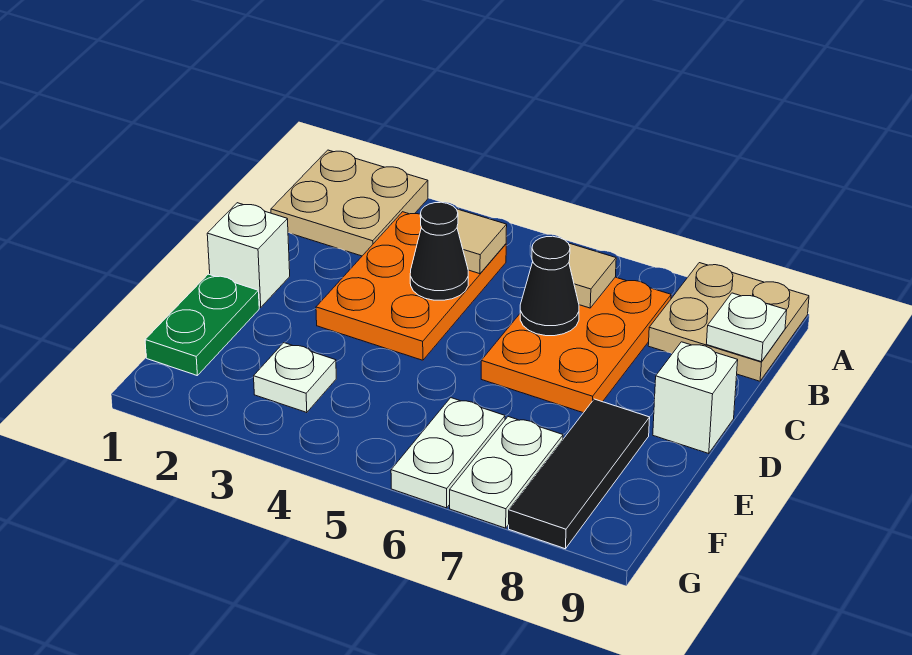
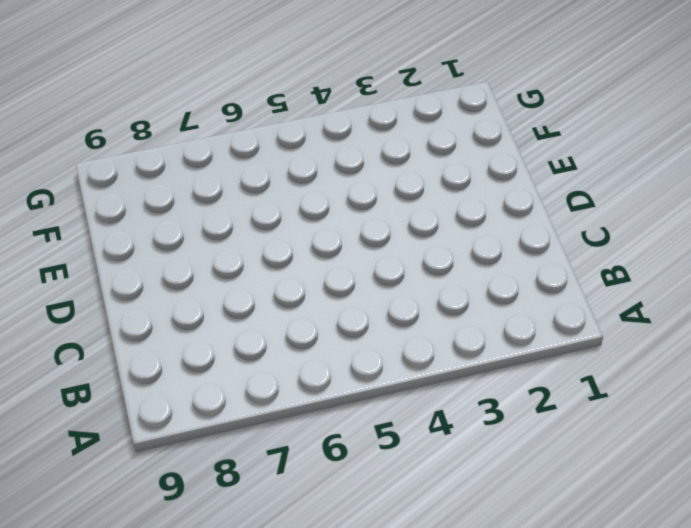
none -> tan 2x2 plate [271,150,428,256]
none -> tan 2x2 plate [648,263,809,381]
none -> orange 2x3 plate [316,212,506,360]

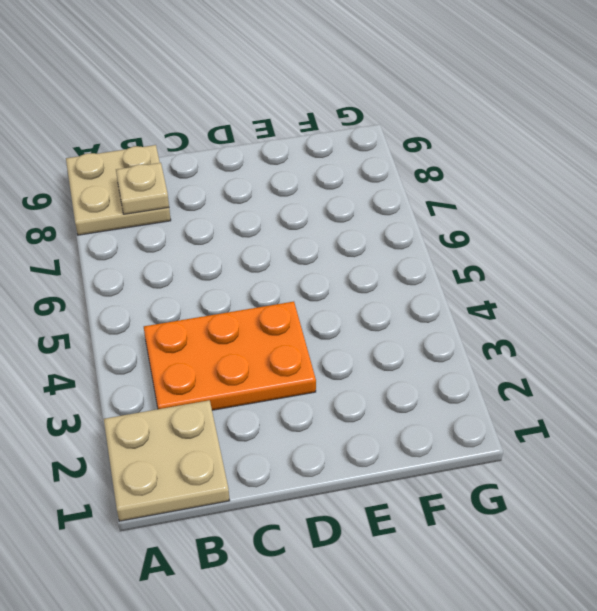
tan 1x1 plate [116,163,169,214] -> none
none -> orange 2x3 plate [481,277,671,413]
none -> white 1x1 brick [207,203,290,307]
none -> white 1x1 brick [653,342,738,454]

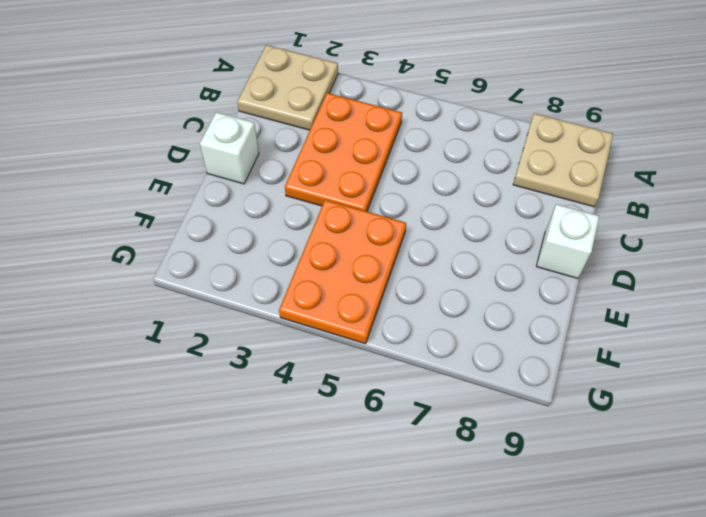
orange 2x3 plate [279,200,406,344] -> orange 2x3 plate moved to [481,277,671,413]
none -> green 1x2 plate [145,274,259,375]
none -> black 1x3 tile [509,399,650,549]
none -> white 1x1 plate [254,343,336,413]

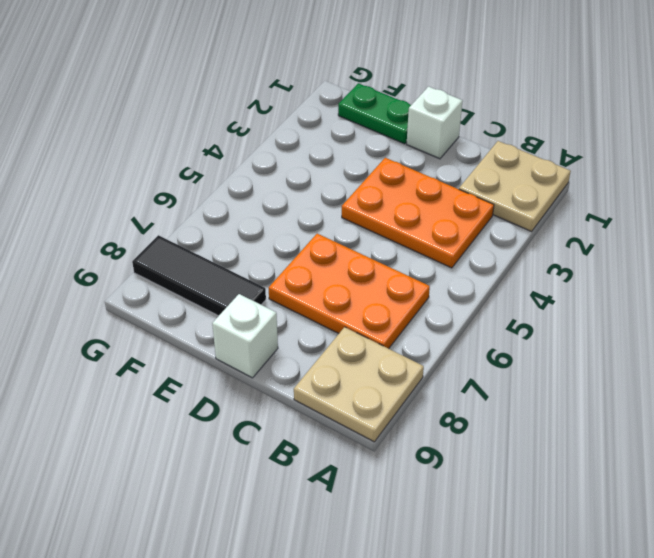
none -> white 1x1 plate [254,343,336,413]
none -> white 1x2 plate [391,398,505,508]
none -> white 1x2 plate [450,417,563,528]

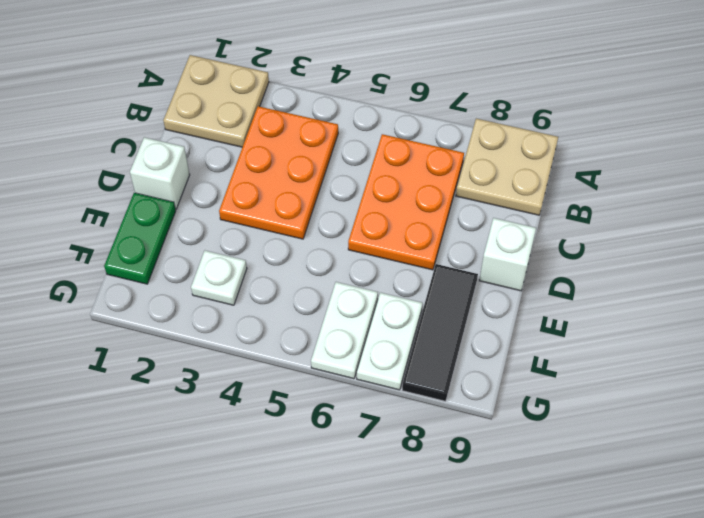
none -> tan 1x1 tile [457,209,507,274]
none -> tan 1x1 tile [569,243,616,308]
none -> white 1x1 plate [707,293,787,362]

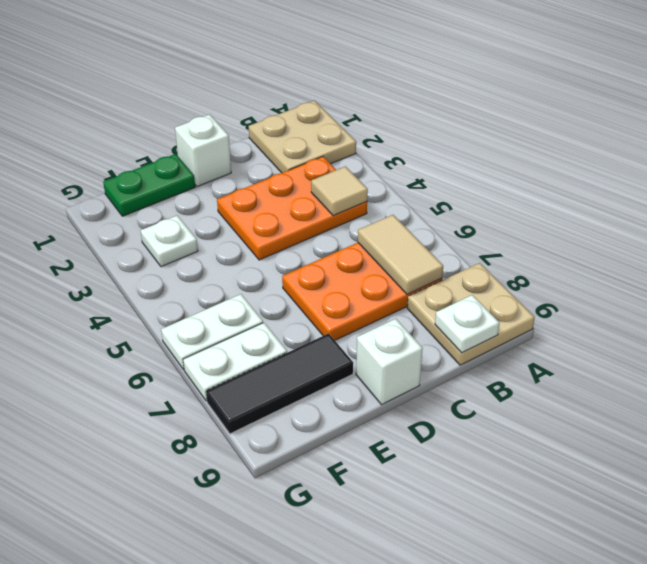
tan 1x2 tile [358,215,443,294] -> tan 1x1 tile [569,243,616,308]
none -> black 1x1 cone [410,202,468,300]
none -> black 1x1 cone [520,236,579,336]

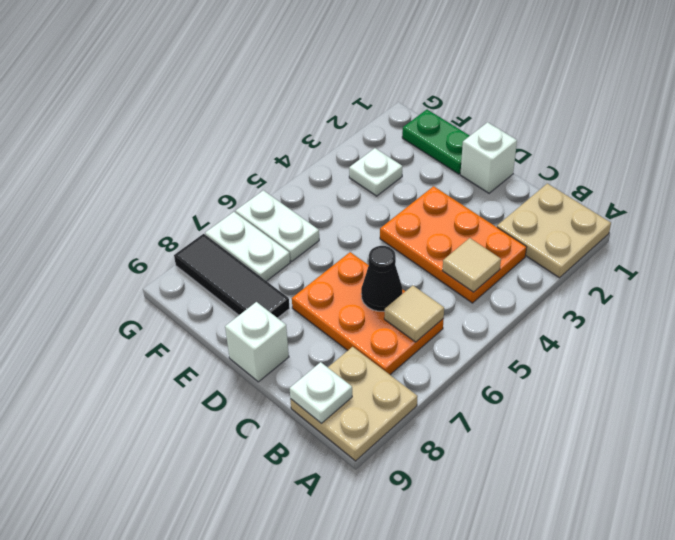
none -> black 1x1 cone [410,202,468,300]

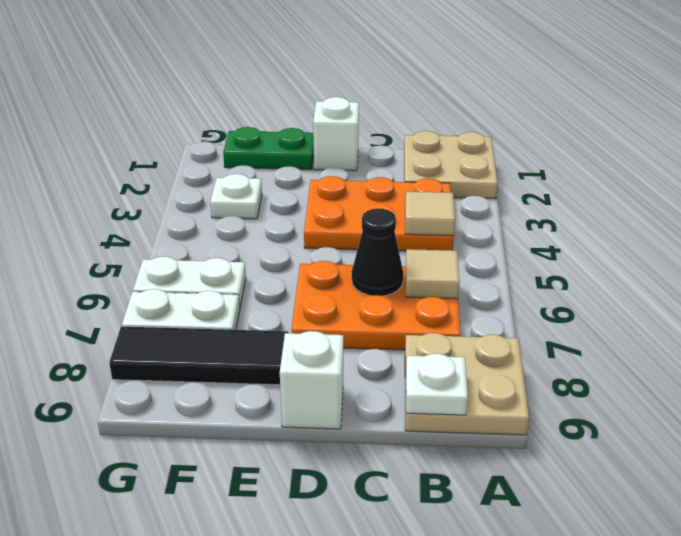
none -> black 1x1 cone [410,202,468,300]

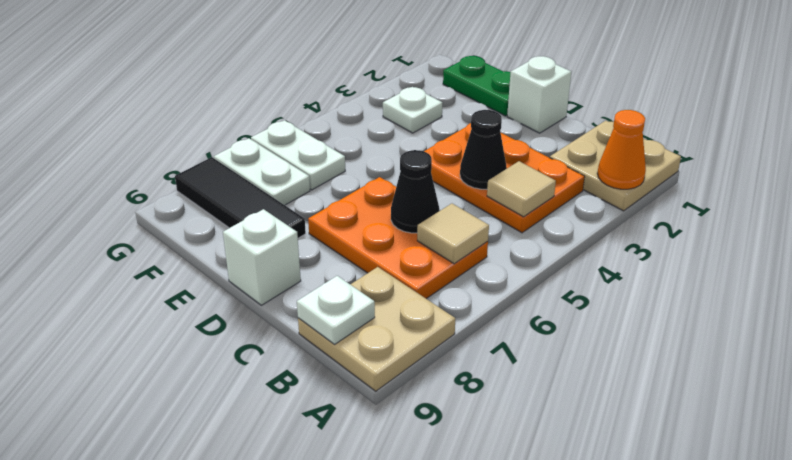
orange 1x1 cone [597,110,646,189] -> none

